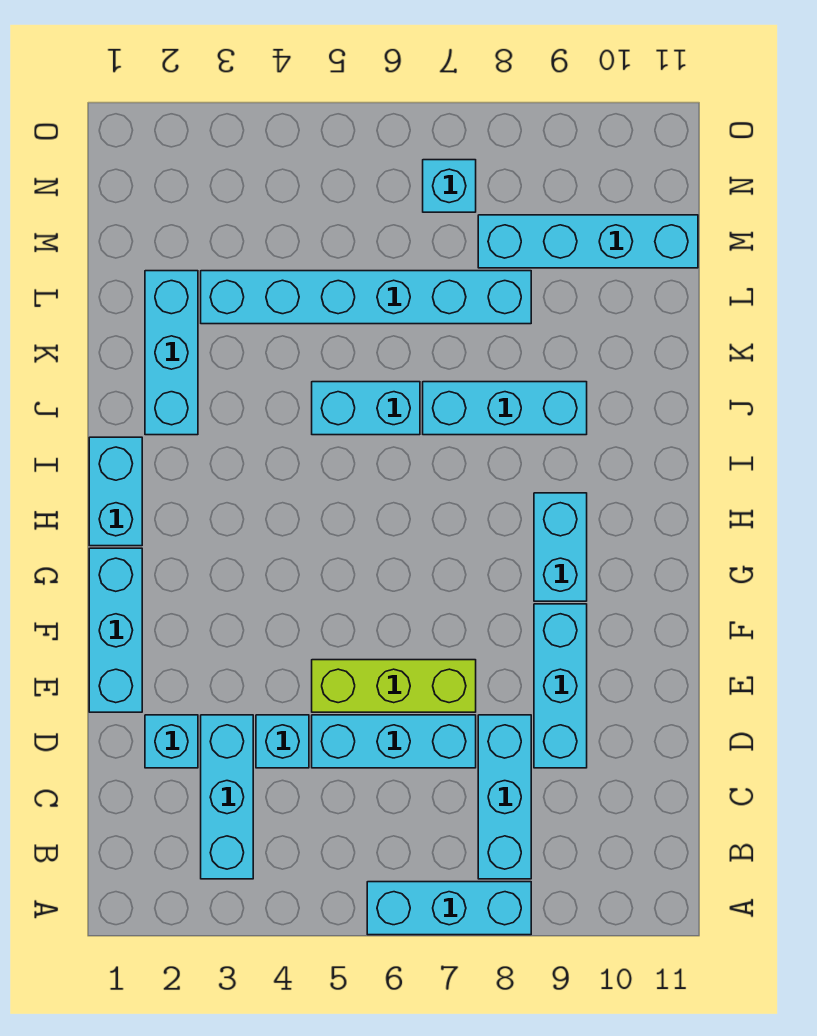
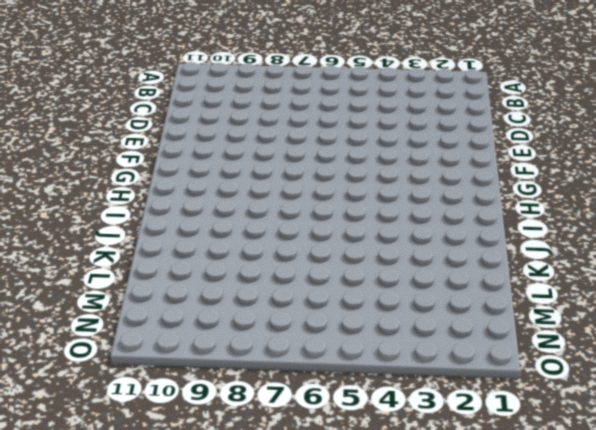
none -> cyan 1x3 brick [367,882,531,935]
none -> cyan 1x3 brick [201,715,253,879]
none -> cyan 1x3 brick [478,715,531,879]

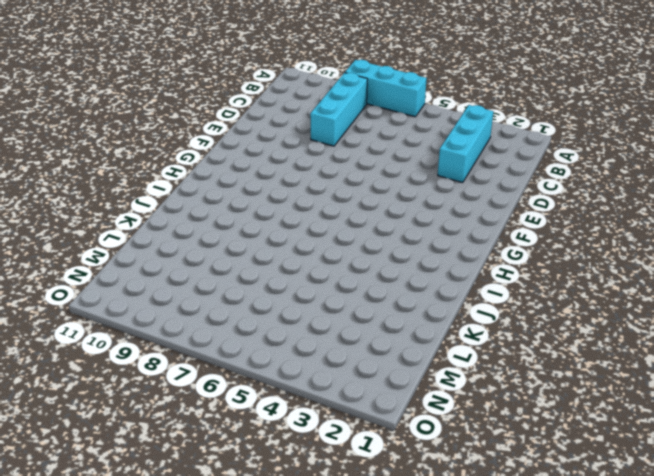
none -> cyan 1x1 brick [145,715,198,768]
none -> cyan 1x1 brick [256,715,309,768]
none -> cyan 1x3 brick [312,715,476,768]

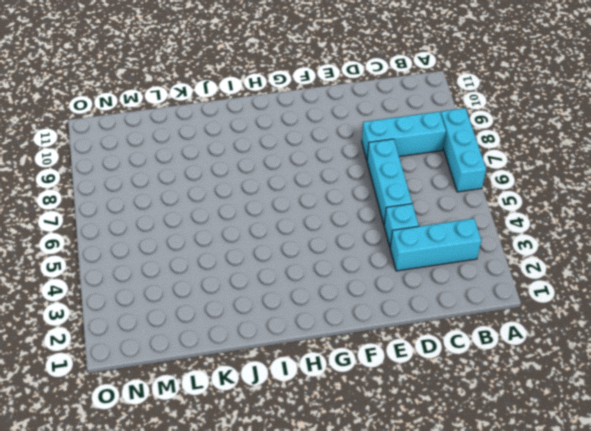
none -> cyan 1x1 brick [145,715,198,768]
none -> cyan 1x3 brick [534,604,587,768]
none -> cyan 1x3 brick [89,548,142,712]

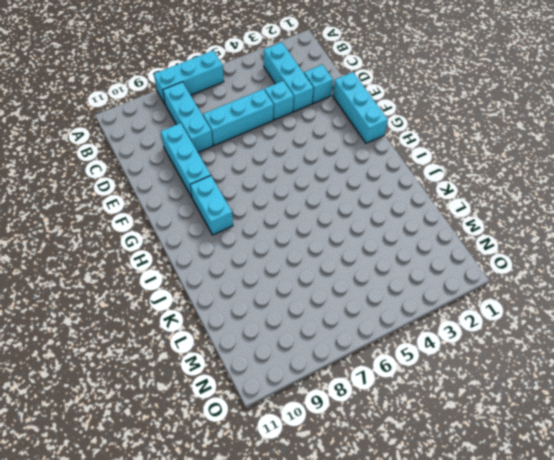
none -> lime 1x3 brick [312,660,476,712]
none -> cyan 1x2 brick [89,437,142,546]
none -> cyan 1x3 brick [145,271,198,435]

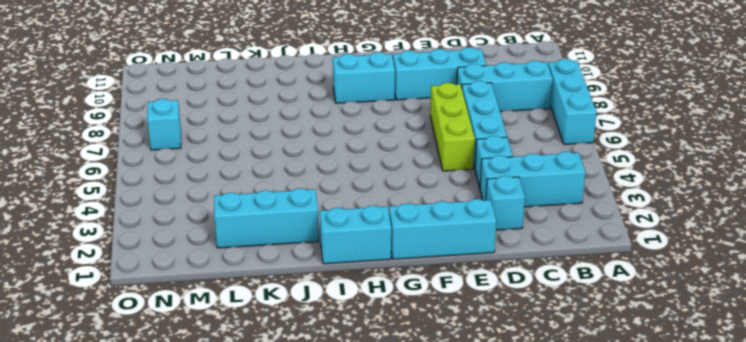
none -> cyan 1x2 brick [312,382,420,435]
none -> cyan 1x3 brick [423,382,587,435]
none -> cyan 1x6 brick [201,271,531,324]

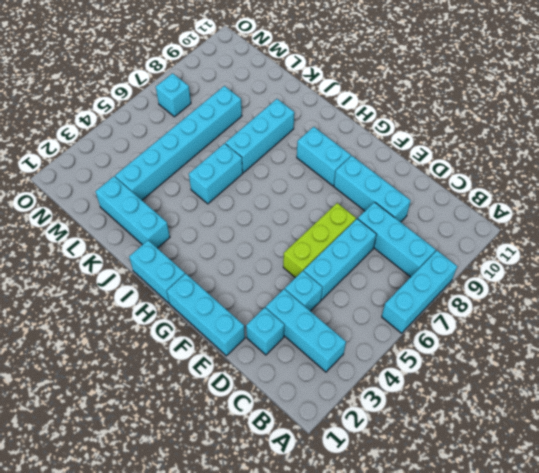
none -> cyan 1x4 brick [478,215,698,268]

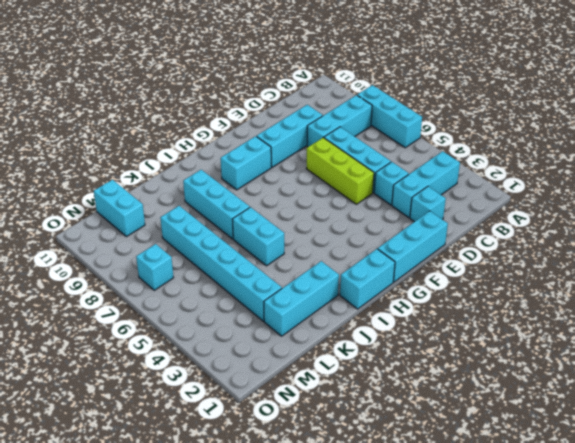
cyan 1x2 brick [94,180,145,237] -> cyan 1x4 brick [478,215,698,268]

